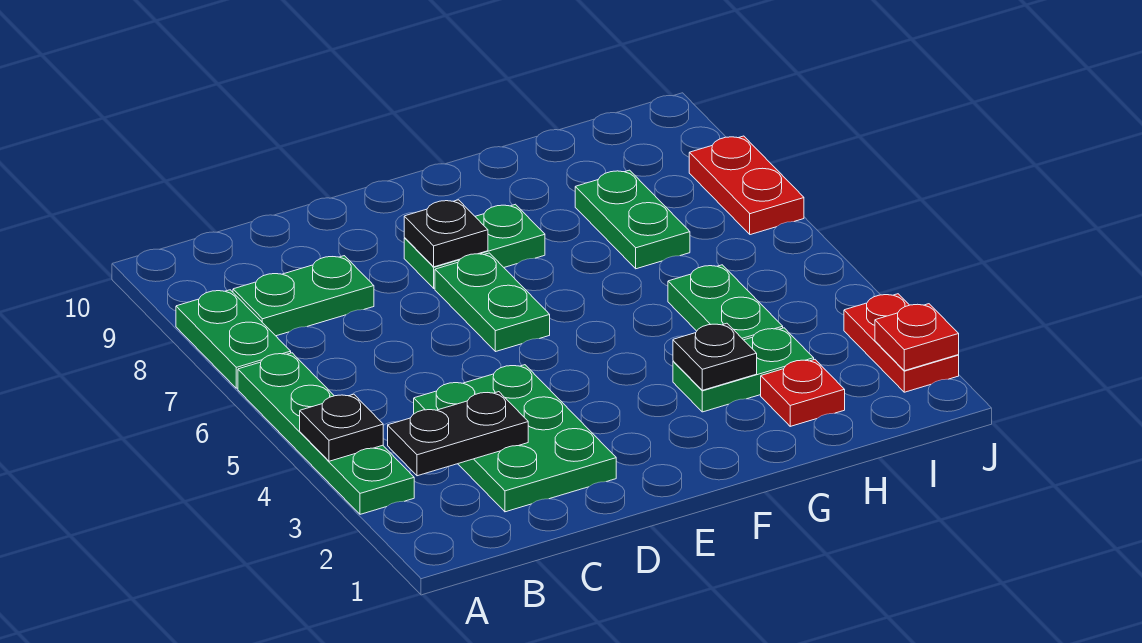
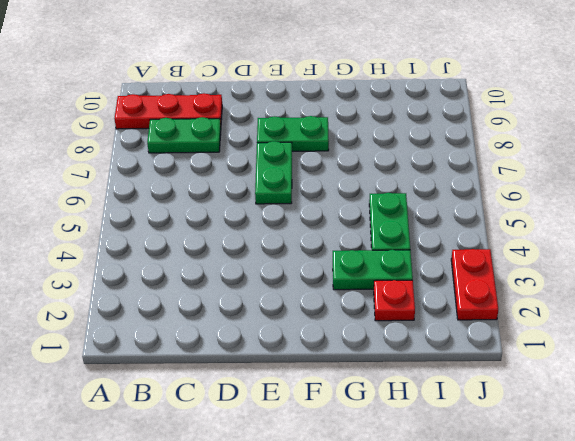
red 1x3 plate [114,93,222,129] -> none
none -> green 1x4 plate [238,353,414,514]
none -> green 1x2 plate [176,290,291,388]
none -> green 2x3 plate [414,365,616,512]

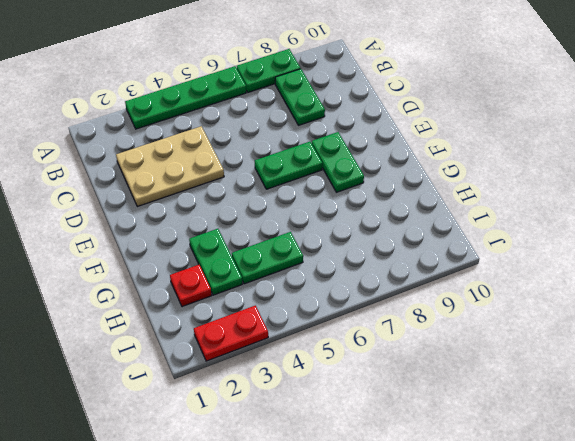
tan 2x3 plate [116,126,224,207] -> green 2x3 plate [414,365,616,512]
none -> green 1x2 plate [575,170,690,269]
none -> red 1x2 plate [689,136,804,235]
none -> black 1x1 plate [300,394,383,461]

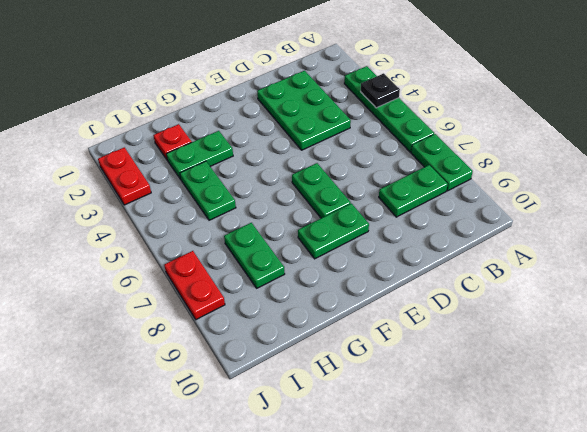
none -> black 1x2 plate [388,392,528,476]
none -> black 1x1 plate [404,200,488,267]
none -> black 1x1 plate [673,323,757,390]

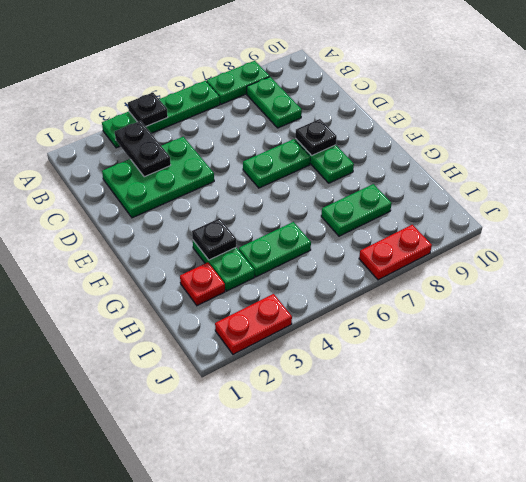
none -> red 1x1 plate [875,304,959,371]

